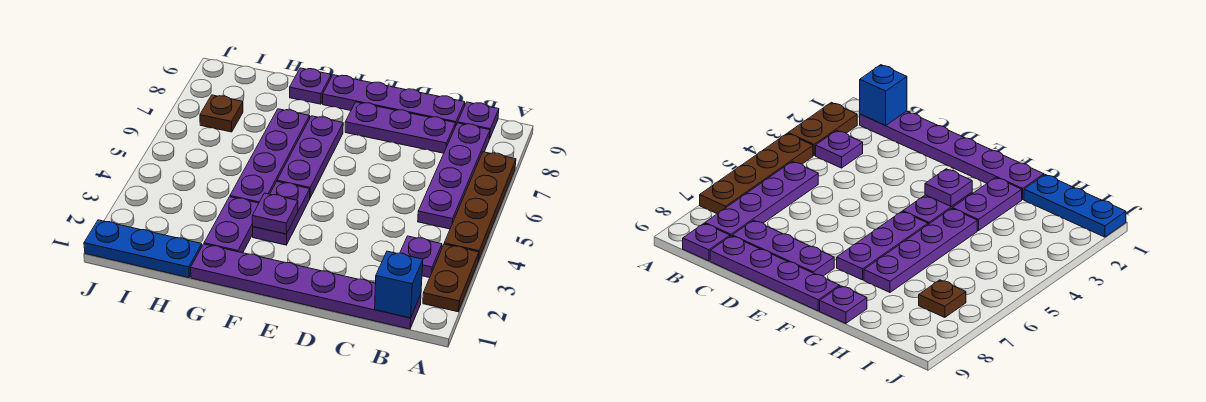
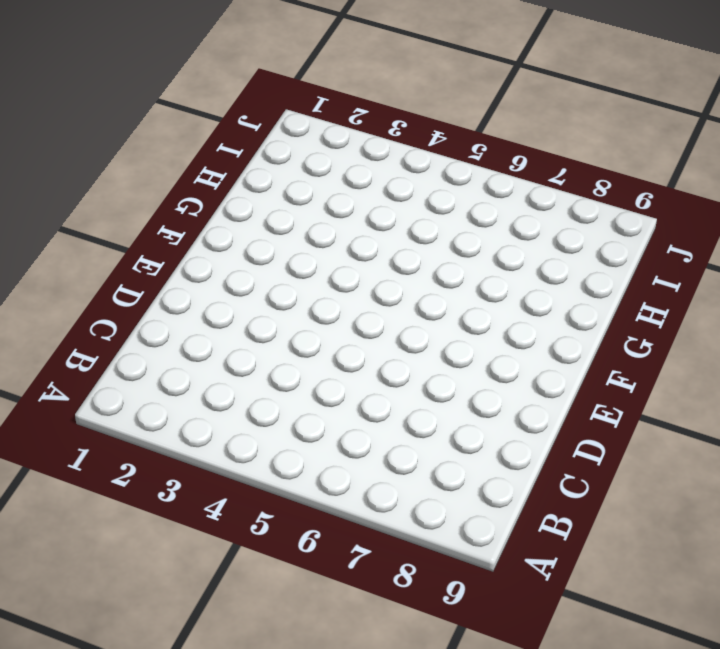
none -> brown 1x2 plate [423,244,479,312]
none -> brown 1x4 plate [444,152,516,261]
none -> purple 1x6 plate [191,244,421,329]

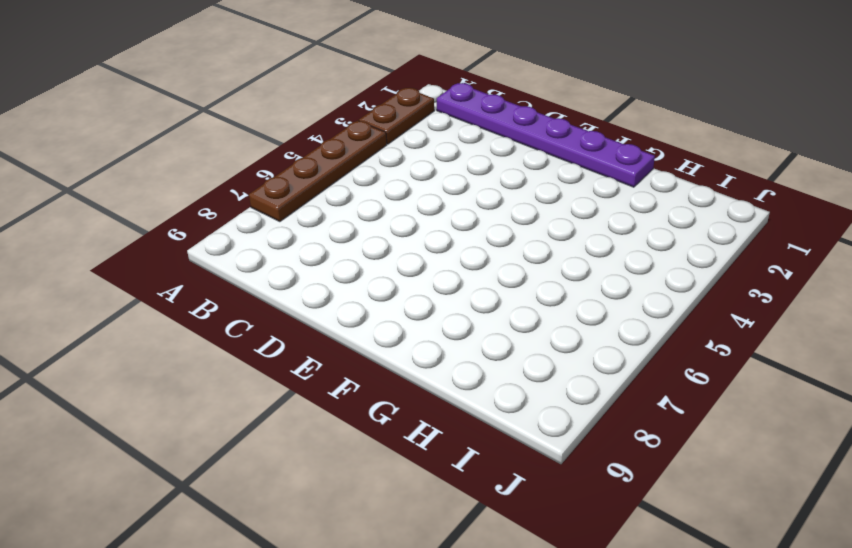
none -> purple 1x1 plate [400,236,442,278]
none -> purple 1x4 plate [418,123,490,229]
none -> purple 1x1 plate [458,102,499,139]

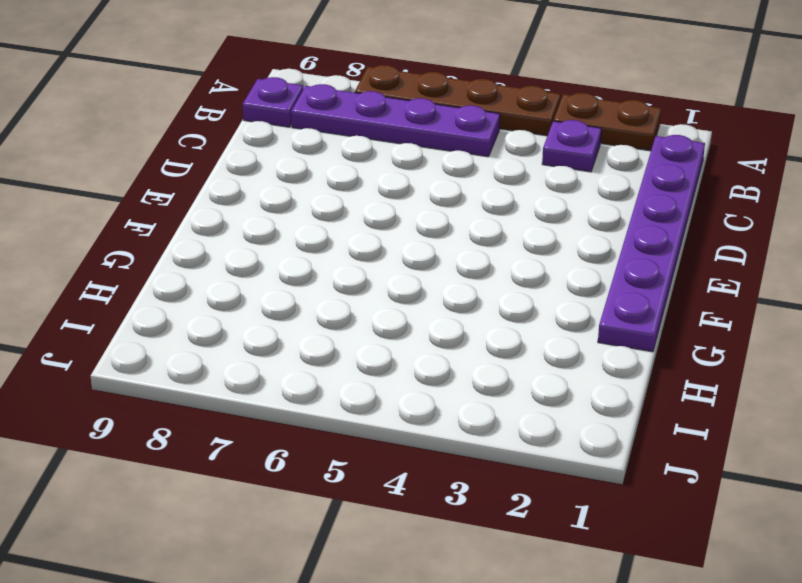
none -> purple 1x3 plate [345,102,455,153]
none -> purple 1x4 plate [323,75,465,127]
none -> purple 1x2 plate [253,182,310,245]

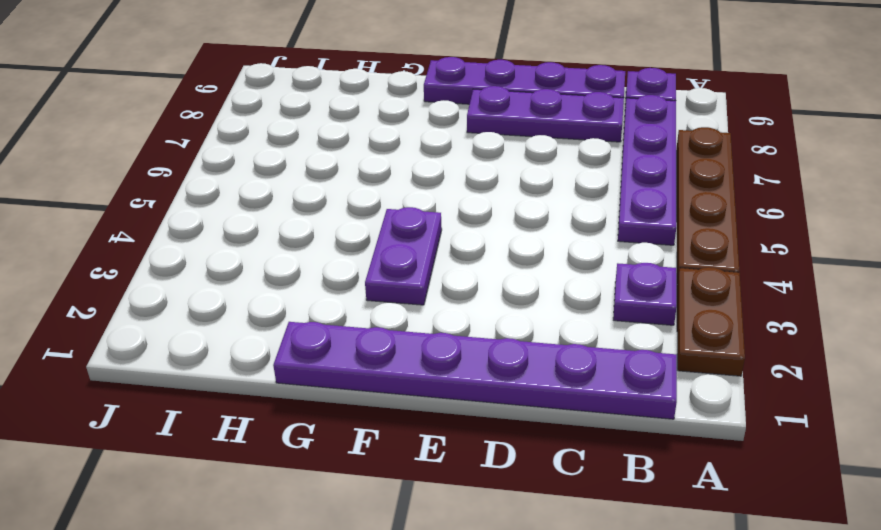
none -> purple 1x3 plate [277,116,343,197]
none -> purple 1x2 plate [204,197,259,253]
none -> purple 1x4 plate [230,109,310,203]

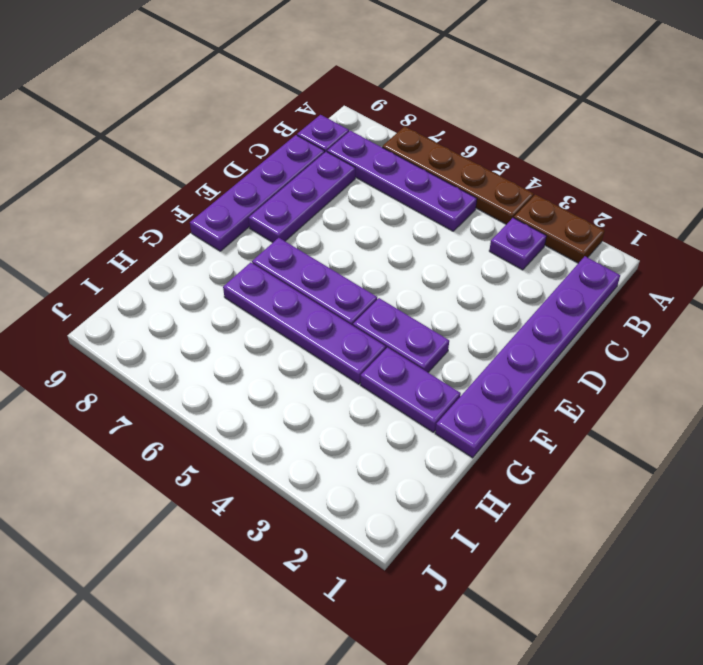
none -> purple 1x1 plate [290,68,331,104]
none -> blue 1x3 plate [84,220,202,278]
none -> brown 1x1 plate [200,95,243,132]

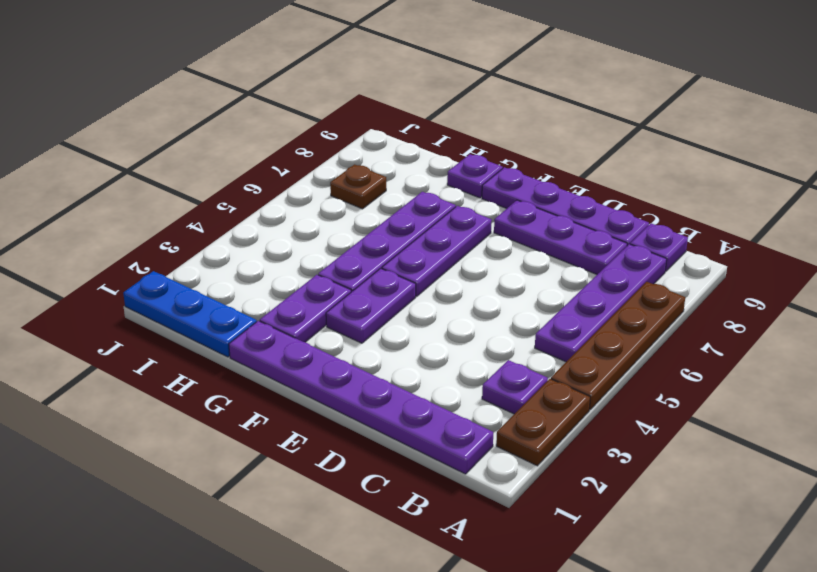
none -> blue 1x1 brick [375,251,423,318]
none -> purple 1x1 plate [252,193,298,234]

